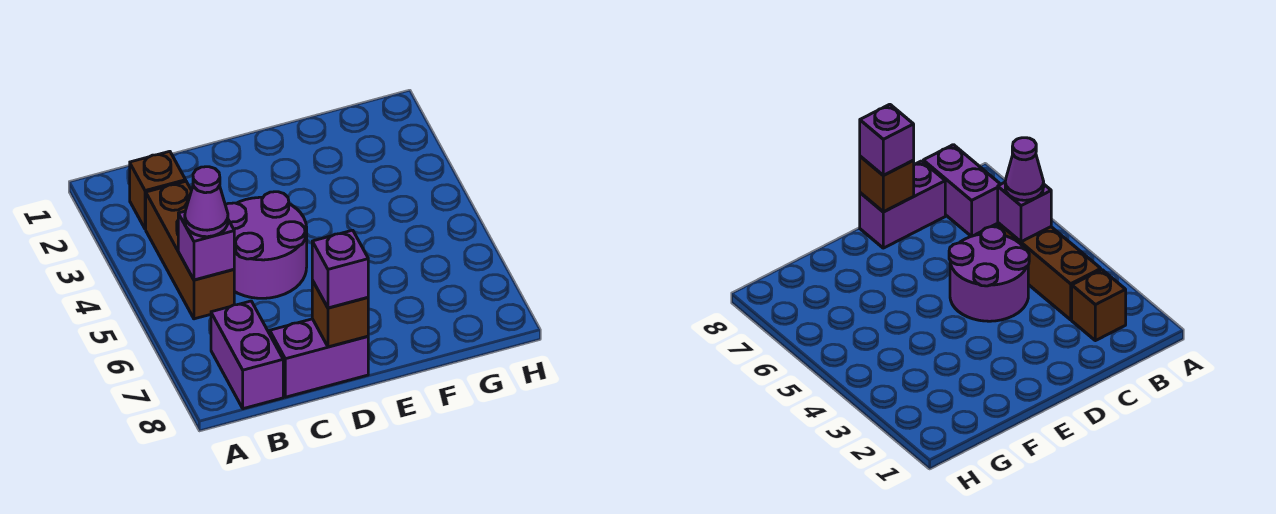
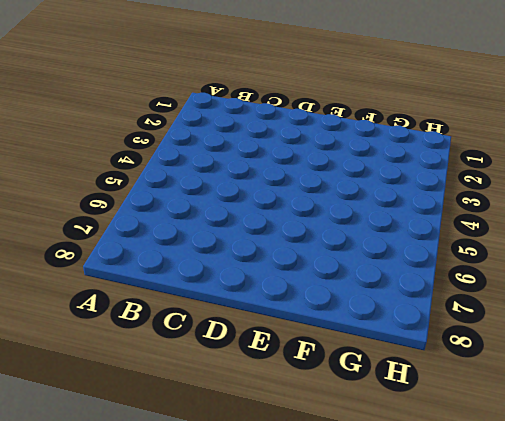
none -> brown 1x1 brick [130,151,186,229]
none -> brown 1x3 brick [146,181,234,319]

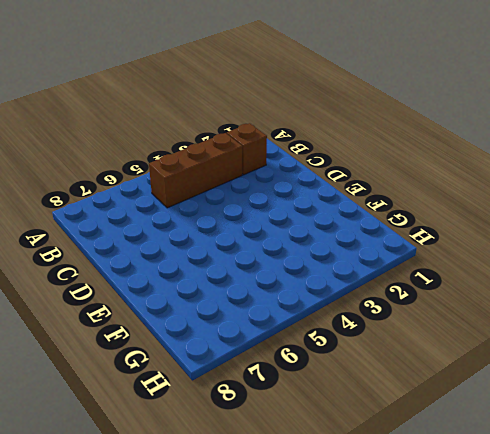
none -> purple 1x2 brick [211,301,283,409]
none -> purple 2x2 round brick [226,192,307,298]

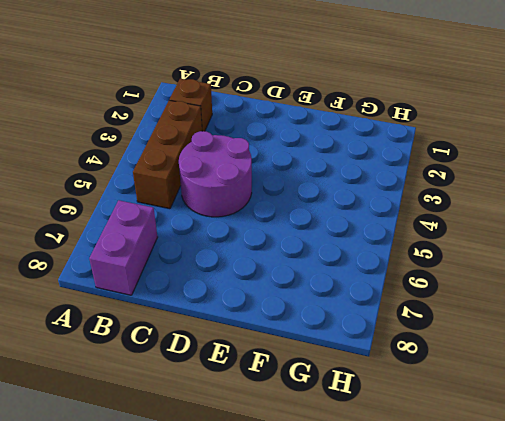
none -> purple 1x2 brick [270,319,368,397]
none -> purple 1x1 brick [178,211,234,280]

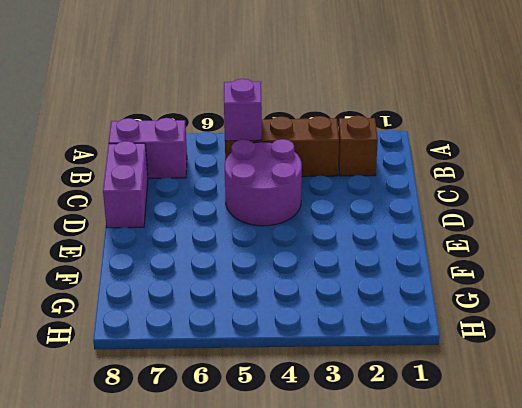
none -> brown 1x1 brick [312,280,368,347]
none -> purple 1x1 cone [185,167,228,237]

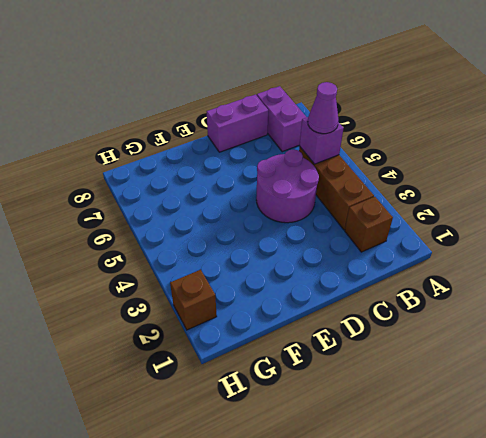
brown 1x1 brick [170,270,217,330] -> brown 1x1 brick moved to [312,280,368,347]
none -> purple 1x1 brick [312,230,368,308]

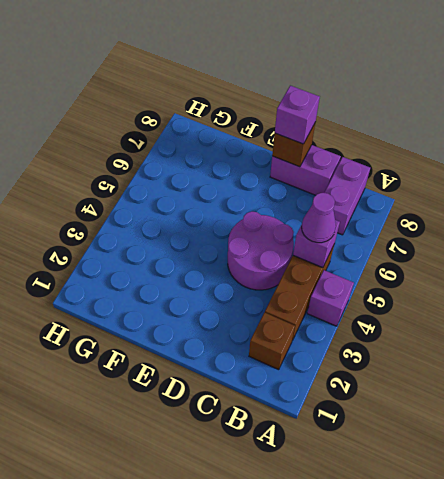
purple 1x1 brick [307,270,354,326] -> none

